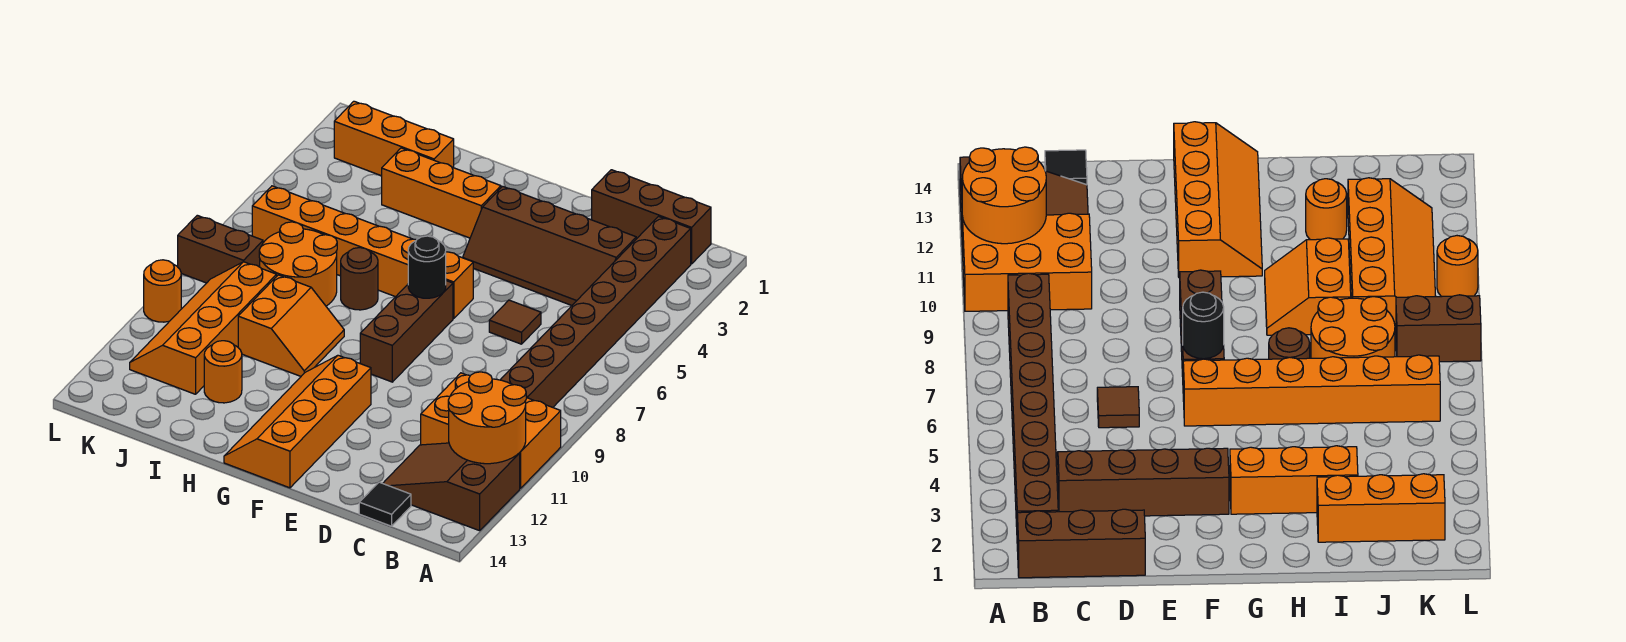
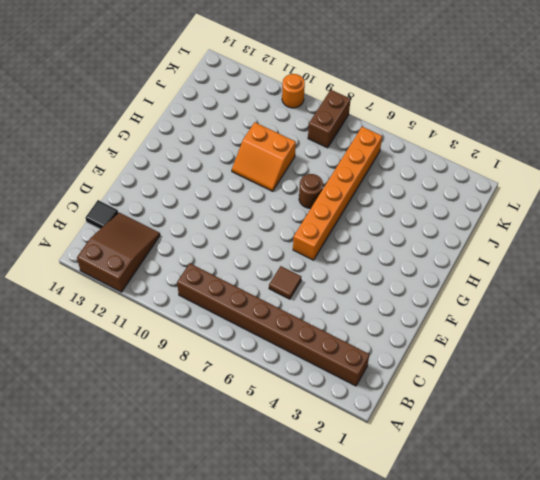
none -> orange 2x3 brick [421,373,561,488]
none -> brown 1x3 brick [592,170,711,264]
none -> brown 2x4 slope [463,186,636,305]

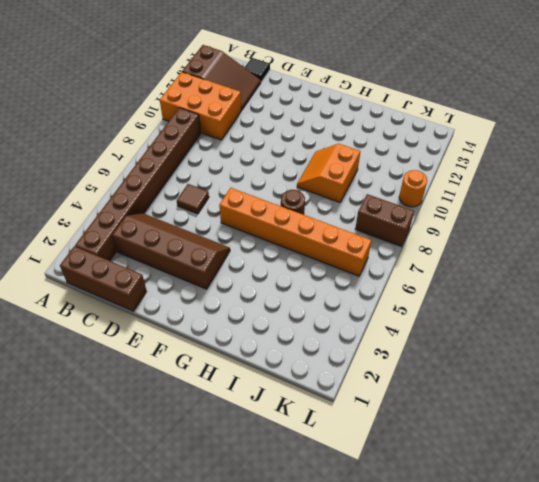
none -> brown 1x3 brick [360,281,453,382]
none -> orange 2x4 slope [224,355,371,488]
none -> orange 1x3 brick [382,148,501,238]

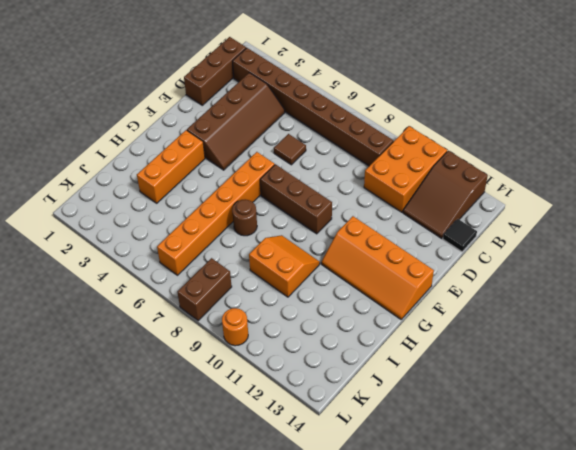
none -> orange 1x3 brick [334,101,454,176]
none -> orange 2x2 round brick [259,222,337,306]
none -> orange 1x1 round brick [204,341,242,403]

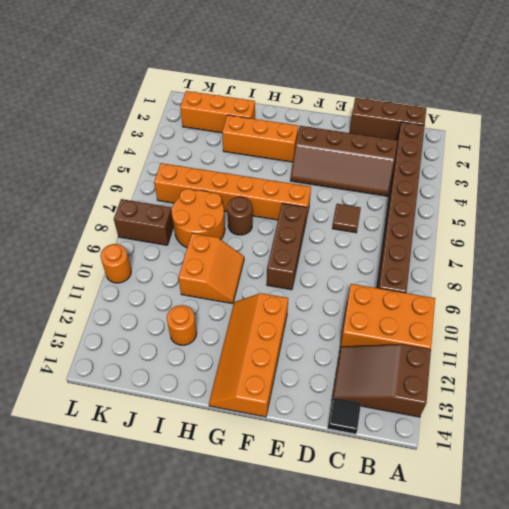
none -> orange 2x4 slope [130,262,277,394]
none -> orange 2x2 round brick [448,372,526,464]
none -> black 1x1 round brick [408,236,446,298]

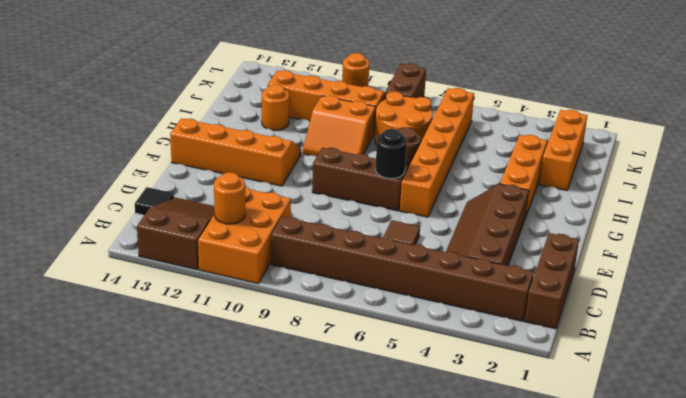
orange 1x1 round brick [214,172,245,224] -> orange 2x2 round brick [448,372,526,464]

